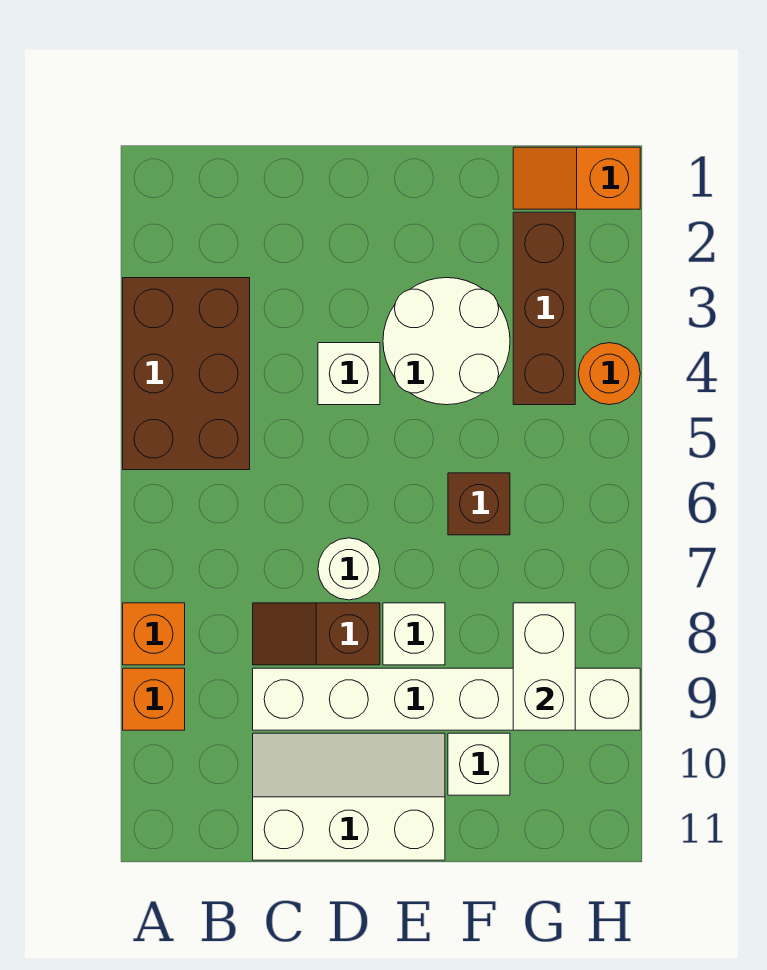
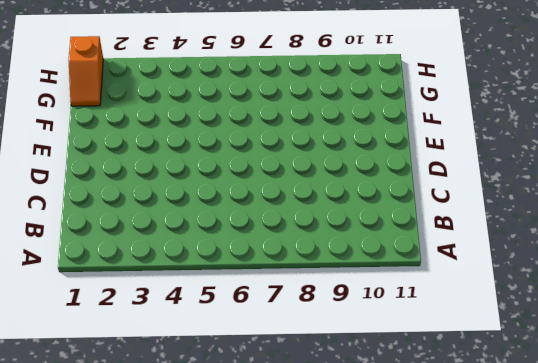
none -> brown 2x3 brick [123,278,250,470]
none -> orange 1x1 brick [123,603,185,665]
none -> orange 1x1 brick [123,668,185,730]

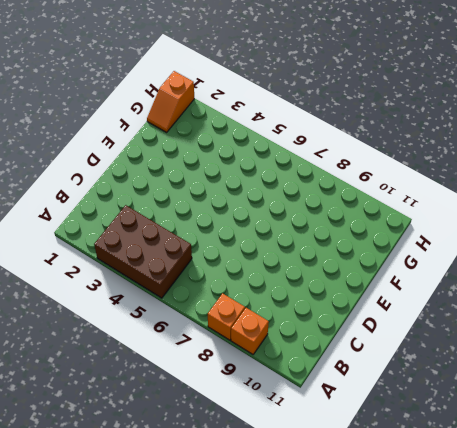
none -> brown 1x2 slope [253,603,380,665]
none -> white 1x6 brick [253,668,640,730]
none -> white 2x3 slope [253,733,445,860]

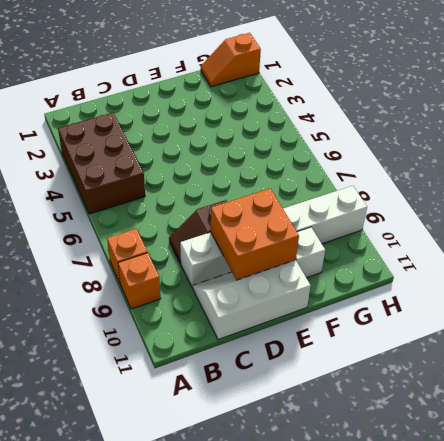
orange 2x2 brick [211,188,299,280] -> none
none -> white 1x1 brick [318,343,380,405]
none -> white 1x1 round brick [318,538,380,600]
none -> white 2x2 round brick [383,278,510,405]

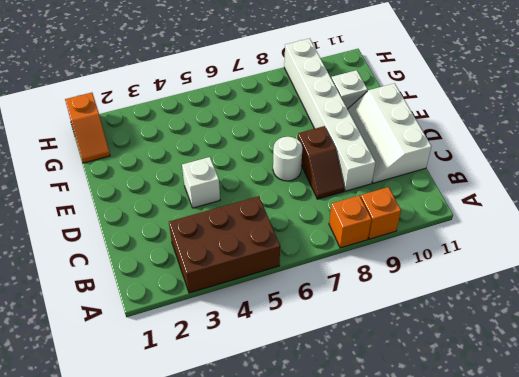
none -> white 2x2 round brick [383,278,510,405]
none -> white 1x1 brick [383,603,445,665]
none -> brown 1x1 brick [448,473,510,535]

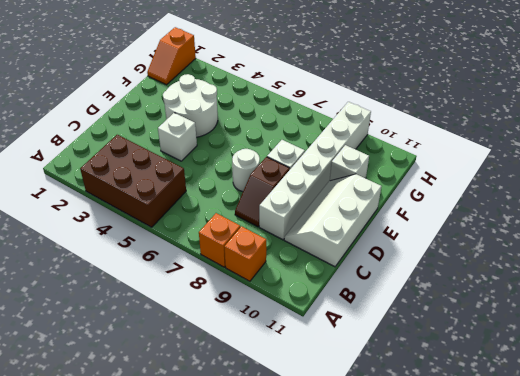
none -> brown 1x1 brick [448,473,510,535]
none -> brown 1x3 brick [513,212,575,405]
none -> orange 1x1 round brick [578,343,640,405]

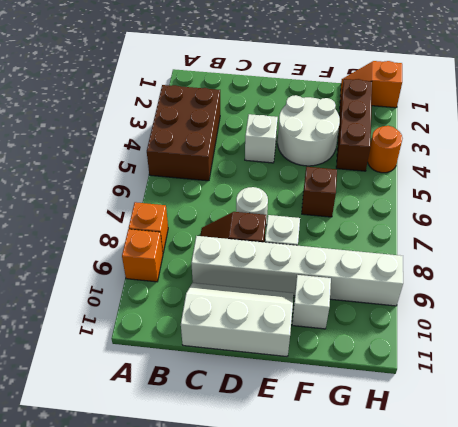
none -> white 1x2 brick [513,603,575,730]

